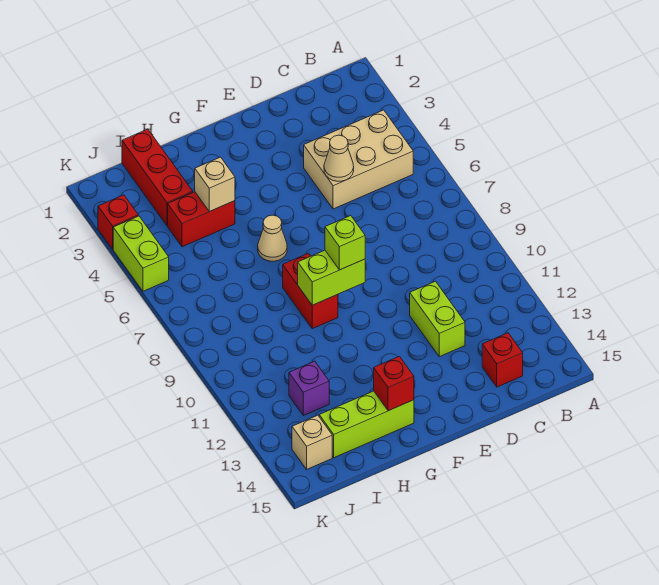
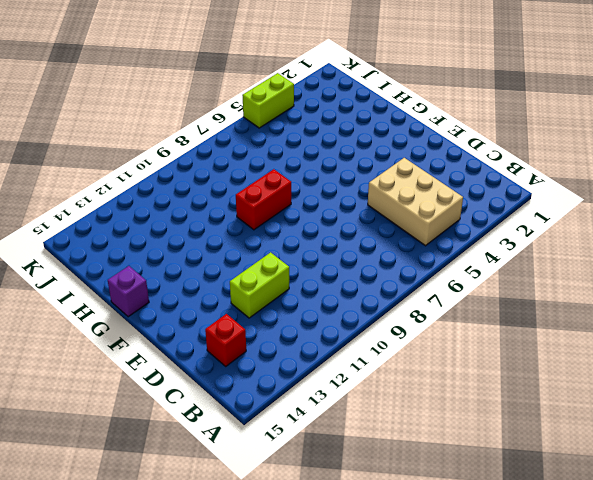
purple 1x1 brick [108,266,149,317] -> purple 1x1 brick moved to [289,361,329,416]
none -> tan 1x1 cone [258,215,287,261]
none -> lime 1x3 brick [319,391,414,458]
none -> red 1x2 brick [168,192,235,247]

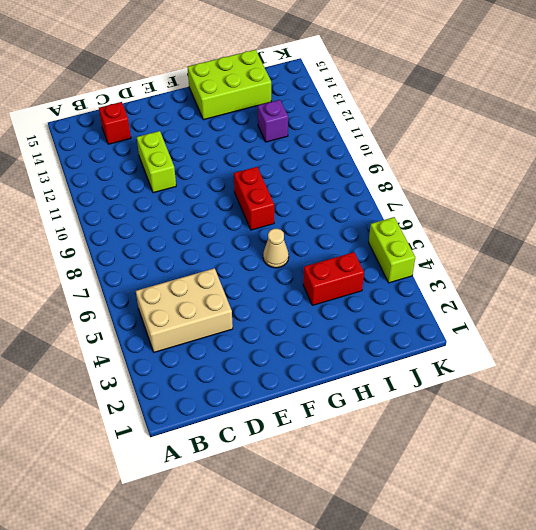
lime 2x3 brick [188,50,271,120] -> lime 1x3 brick [319,391,414,458]
none -> red 1x3 brick [122,129,193,226]
none -> tan 1x1 brick [292,415,332,469]
none -> red 1x1 brick [98,195,138,249]

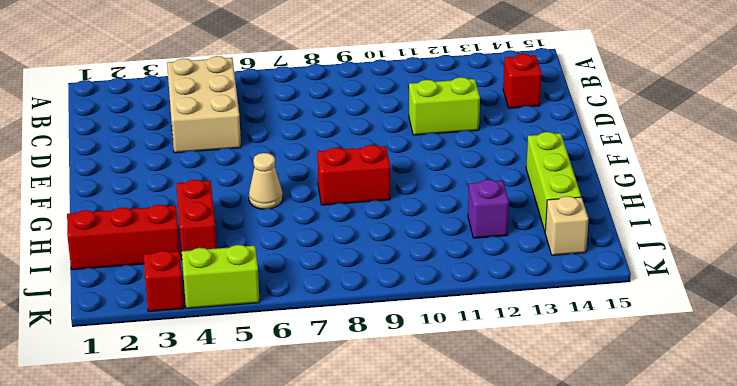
none -> tan 1x1 cone [324,135,354,181]
none -> lime 1x2 brick [298,250,365,305]
none -> red 1x1 brick [374,356,414,411]

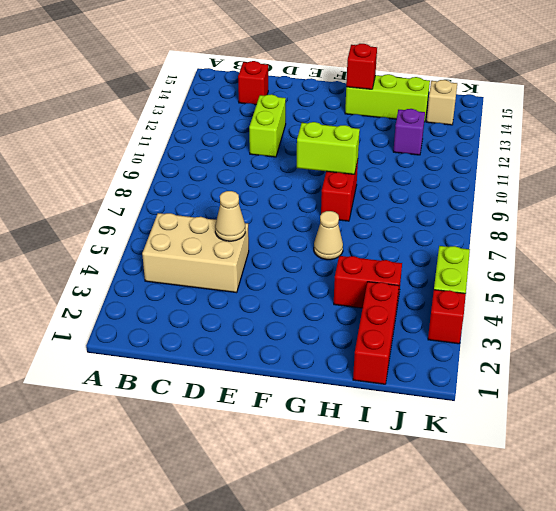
none -> tan 1x1 brick [195,157,235,211]
none -> lime 1x1 brick [325,216,365,270]

